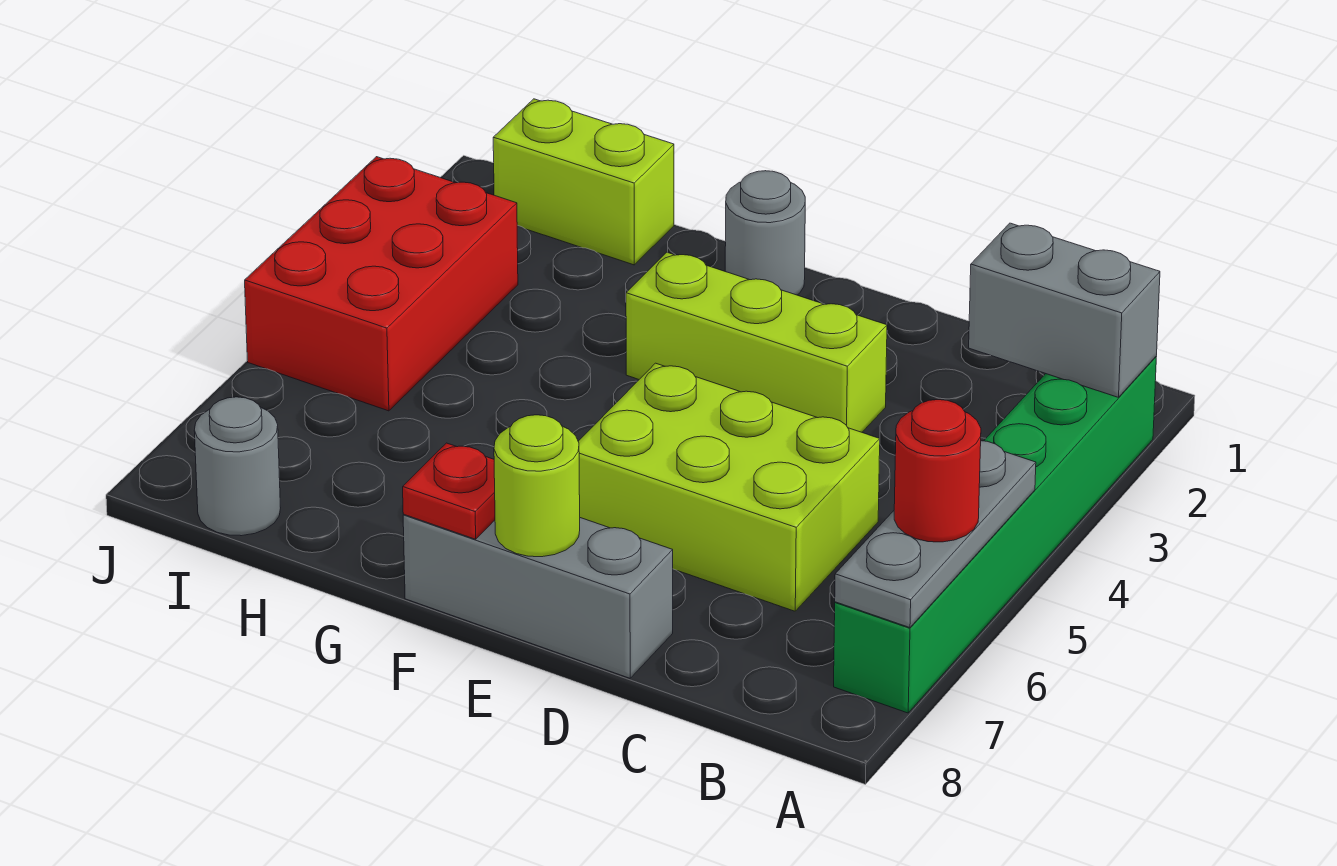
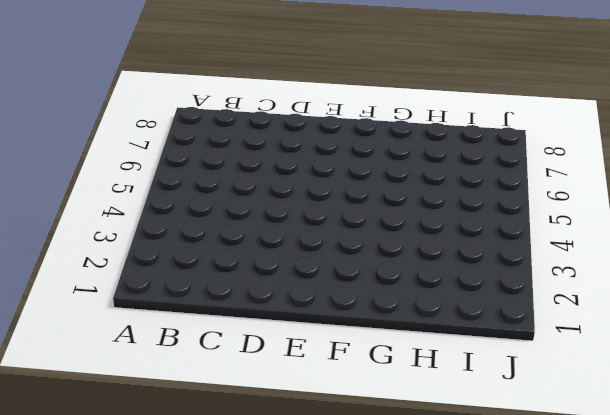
none -> green 1x6 brick [834,357,1156,713]
none -> lime 2x3 brick [578,363,880,611]
none -> lime 1x3 brick [626,252,887,432]

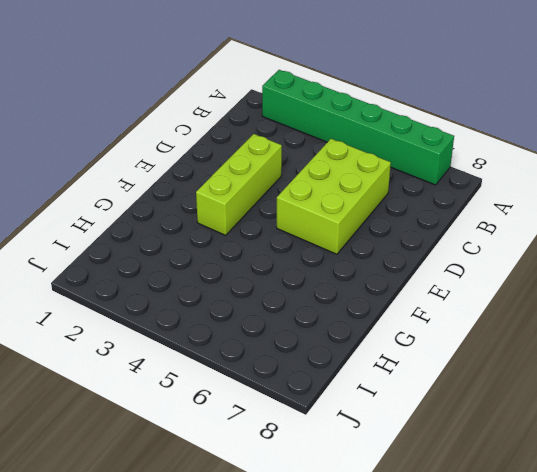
none -> grey 1x3 brick [403,515,673,678]
none -> grey 1x1 round brick [725,171,805,295]
none -> lime 1x2 brick [493,99,674,265]

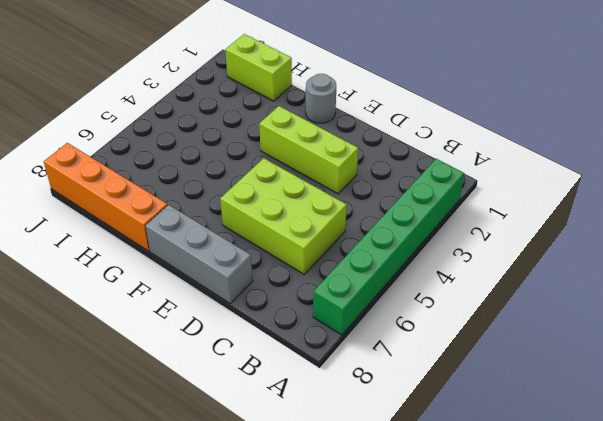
orange 1x4 brick [44,143,167,251] -> grey 1x1 round brick [194,397,280,536]
none -> red 2x3 brick [245,157,518,411]
none -> grey 1x2 brick [969,223,1160,397]
none -> grey 1x3 plate [835,441,1036,628]

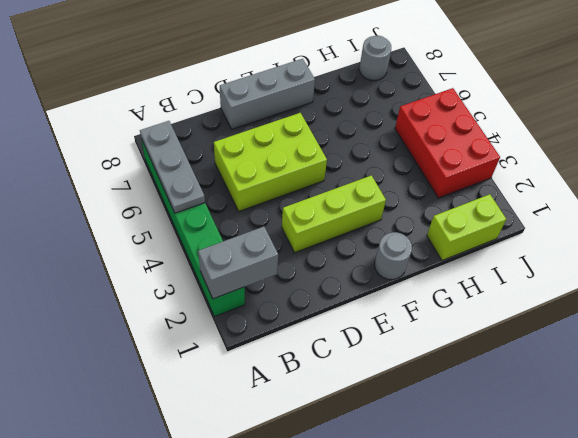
none -> lime 1x1 round brick [494,415,580,557]
none -> red 1x1 plate [403,443,495,539]
none -> red 1x1 round brick [894,400,981,542]

